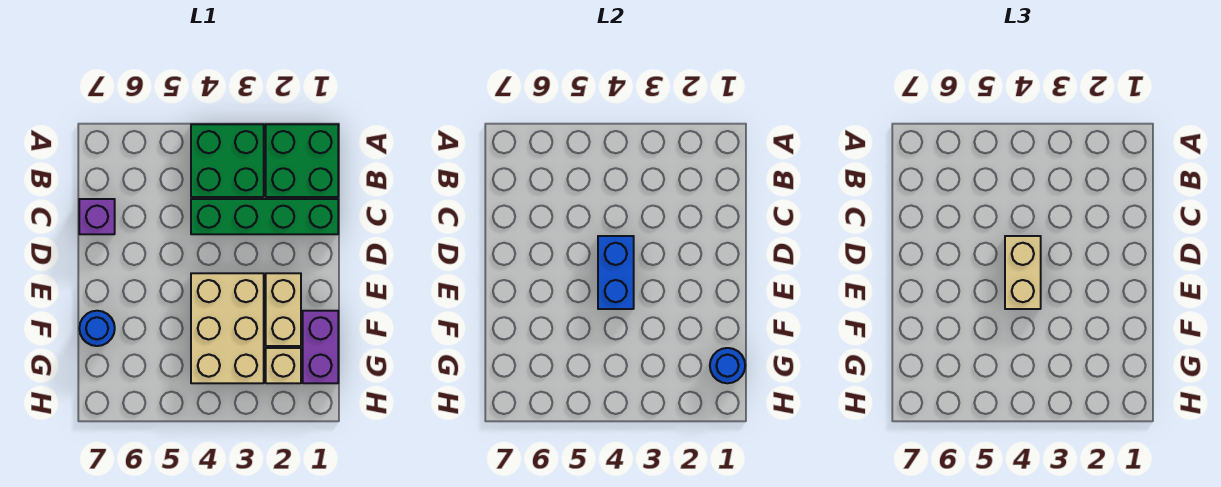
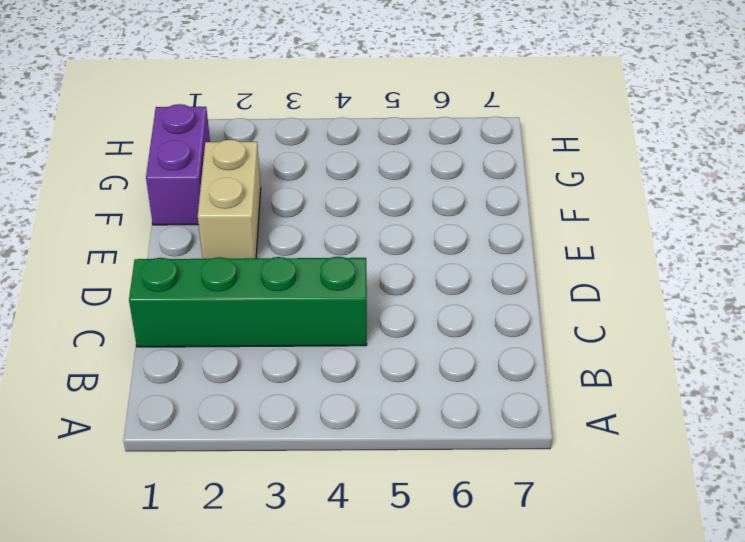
none -> green 2x2 brick [266,124,338,197]
none -> green 2x2 brick [191,124,264,197]
none -> purple 1x1 brick [79,199,115,234]

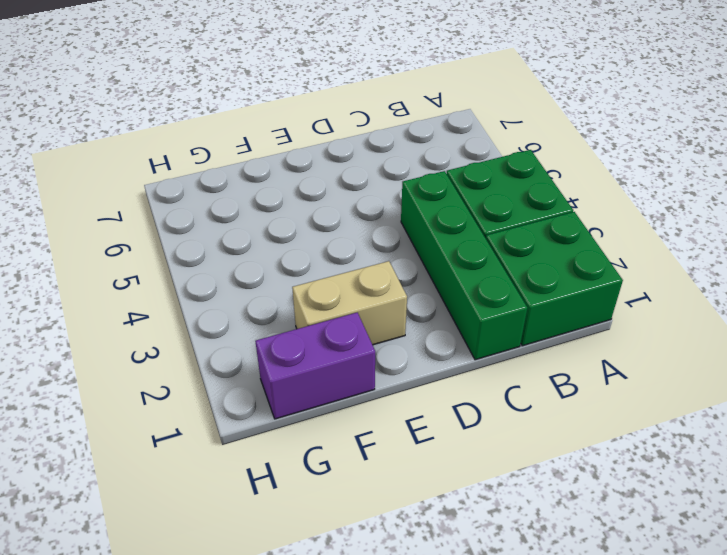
none -> purple 1x1 brick [79,199,115,234]
none -> tan 2x3 brick [191,273,264,383]
none -> blue 1x1 round brick [79,311,115,346]

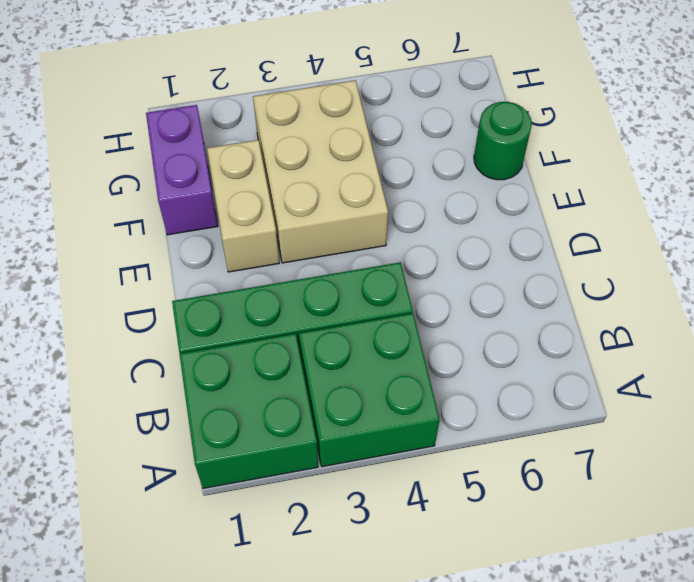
green 1x1 round brick [474,102,532,180] -> blue 1x1 round brick [79,311,115,346]
none -> purple 1x1 brick [79,199,115,234]
none -> tan 1x1 brick [266,348,301,383]
none -> blue 1x2 brick [598,236,634,309]

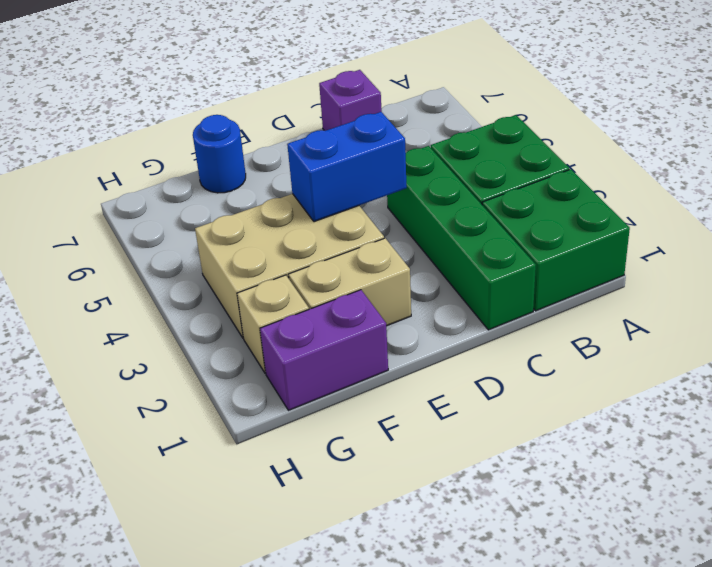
none -> blue 1x1 round brick [710,348,745,383]
none -> tan 1x2 brick [1005,236,1041,309]

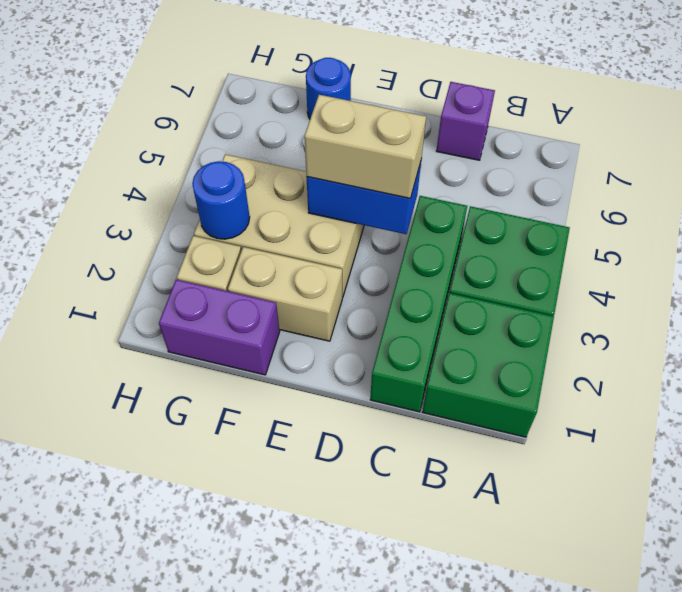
blue 1x1 round brick [192,161,250,239] -> blue 1x1 round brick moved to [710,348,745,383]

